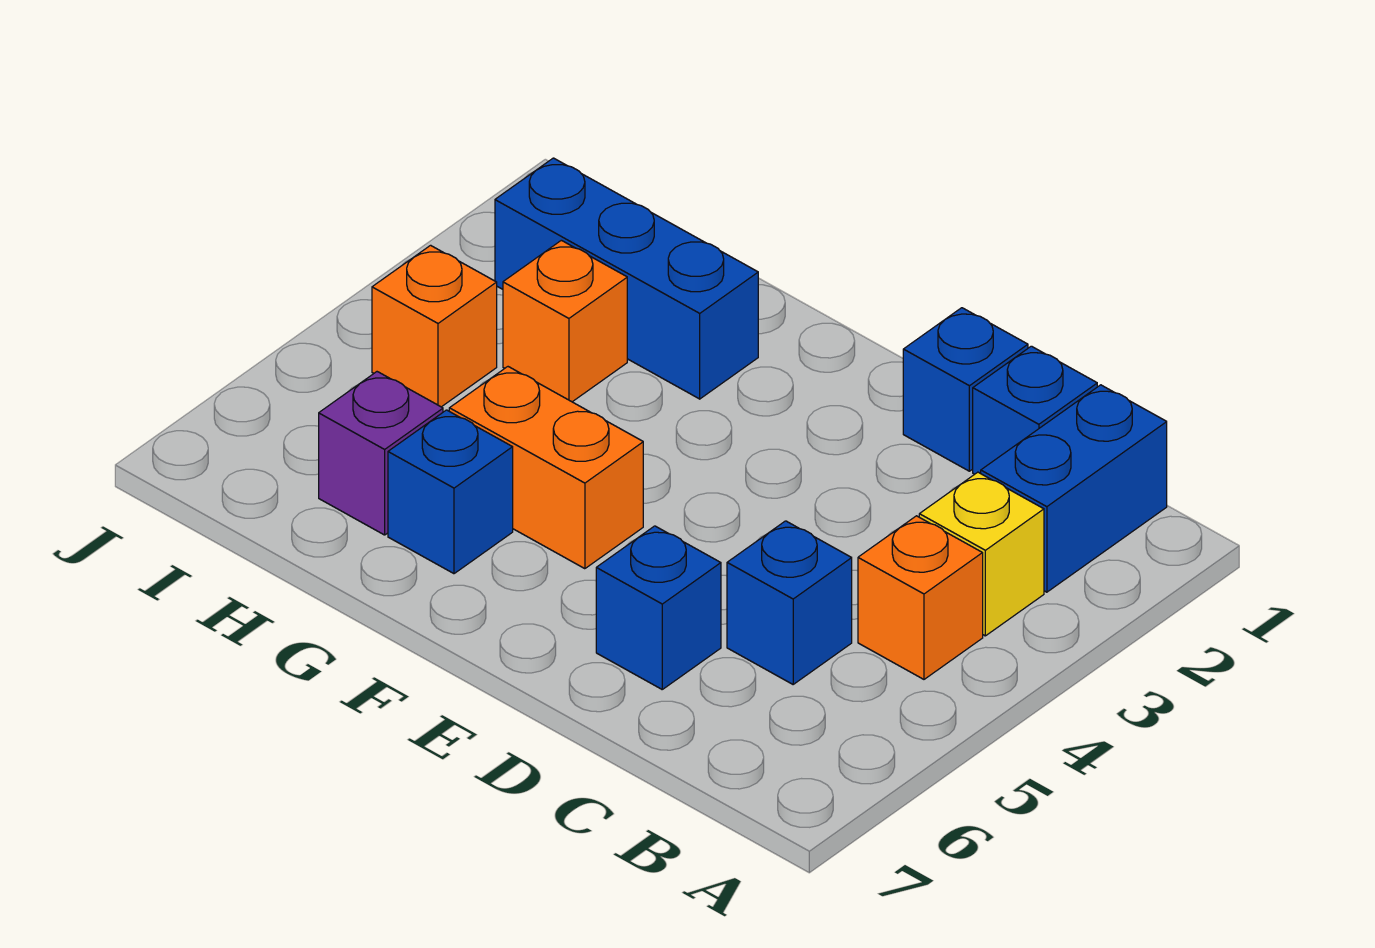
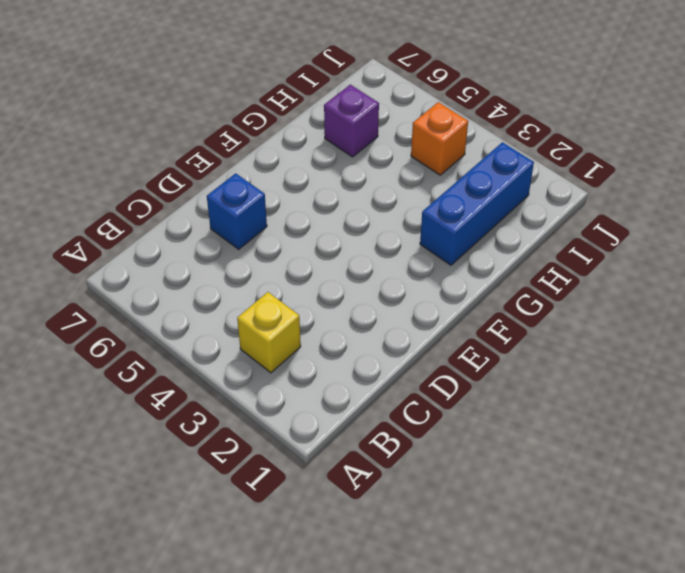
none -> blue 1x2 brick [981,385,1167,592]
none -> orange 1x1 brick [858,516,983,679]
none -> blue 1x1 brick [973,346,1097,474]

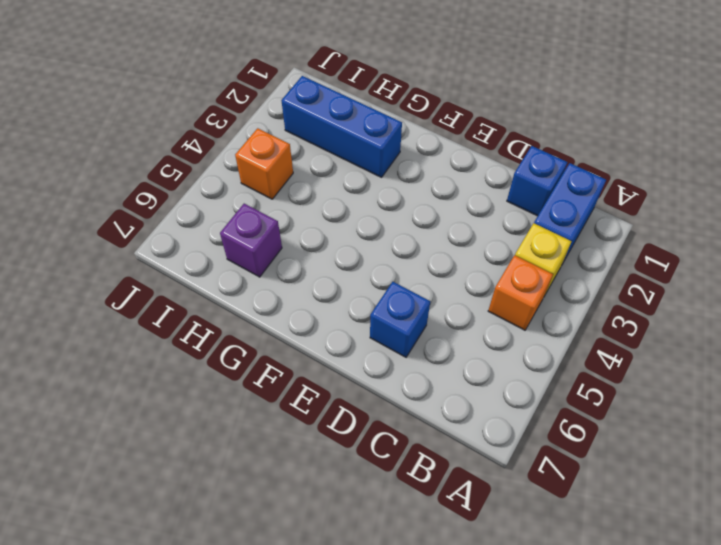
none -> blue 1x1 brick [727,521,852,684]
none -> blue 1x1 brick [903,308,1028,471]
none -> orange 1x2 brick [449,367,643,569]

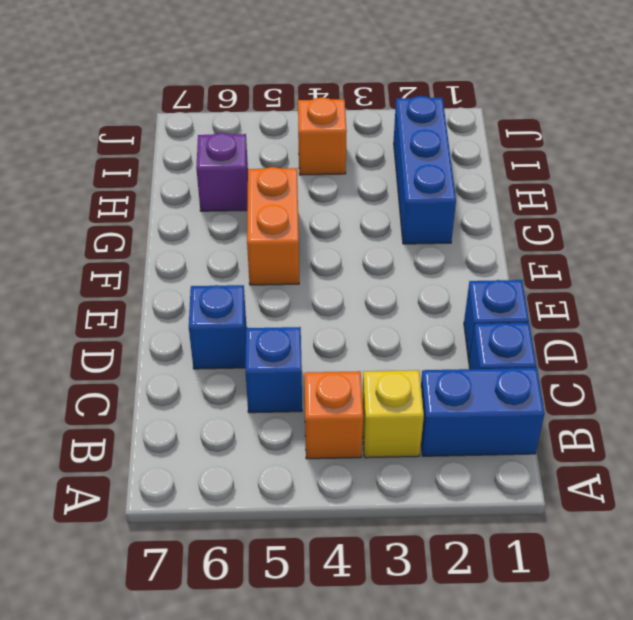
none -> blue 1x1 brick [388,410,513,574]
none -> orange 1x1 brick [503,240,627,402]

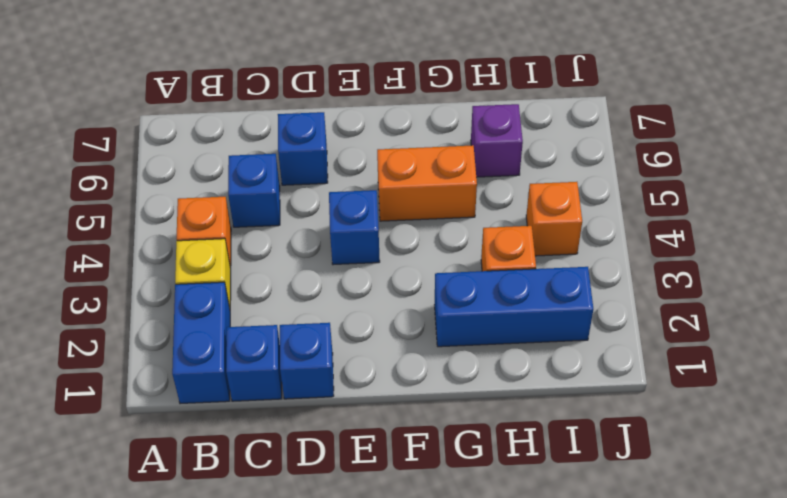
blue 1x1 brick [329,190,380,265] -> blue 1x1 brick moved to [388,410,513,574]

